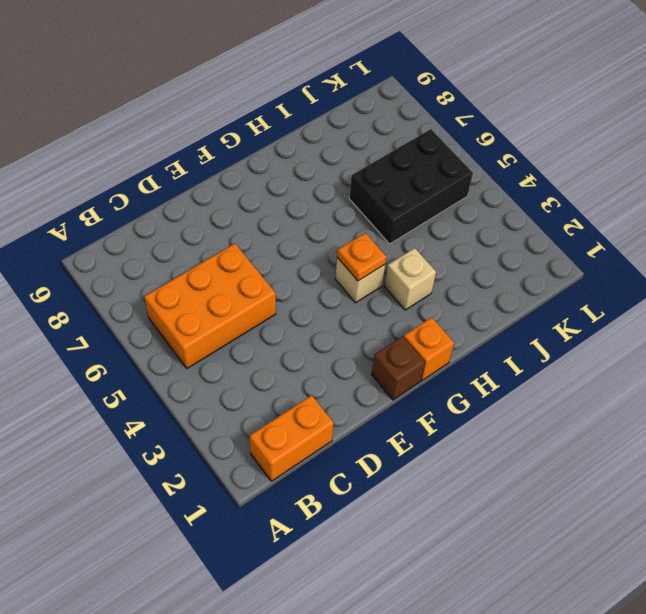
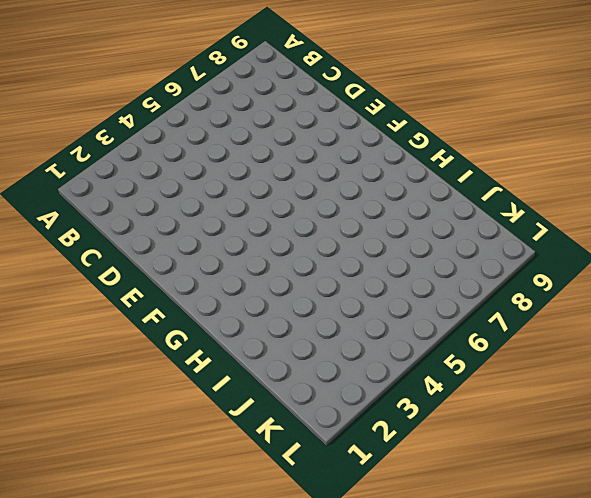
none -> orange 1x2 brick [249,395,334,481]
none -> orange 2x3 brick [144,243,276,368]

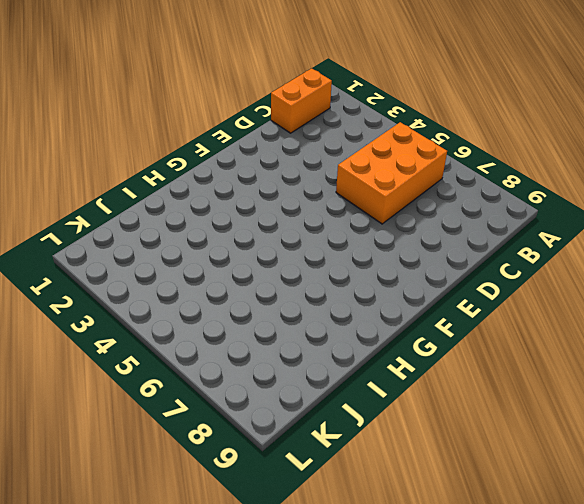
none -> brown 1x1 brick [371,336,425,400]
none -> orange 1x1 brick [404,317,454,381]

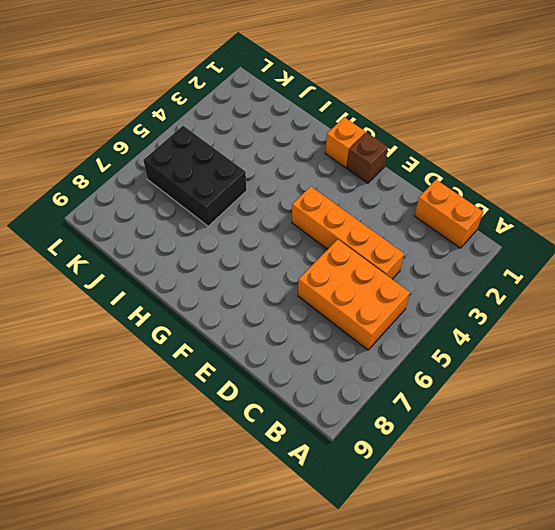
orange 1x4 brick [292,186,404,279] -> none
none -> tan 1x1 brick [335,257,385,303]
none -> tan 1x1 brick [385,248,436,310]

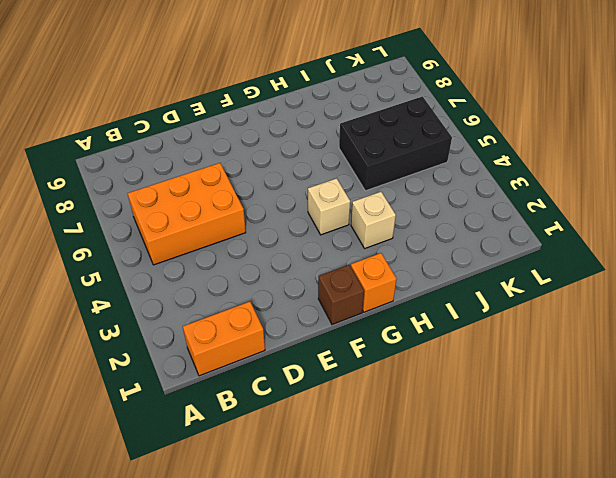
none -> orange 1x1 plate [337,233,386,281]

